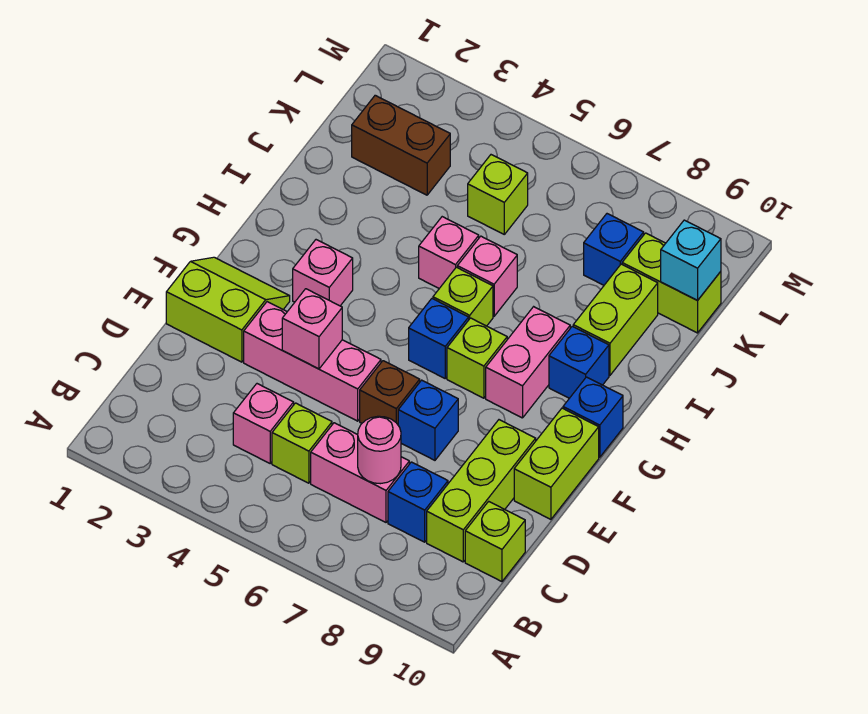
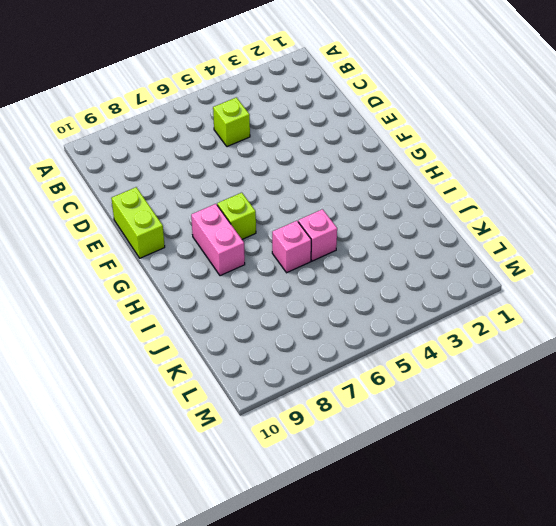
none -> pink 1x1 brick [233,384,294,463]
none -> pink 1x2 brick [311,423,409,522]
none -> blue 1x1 brick [388,462,448,542]

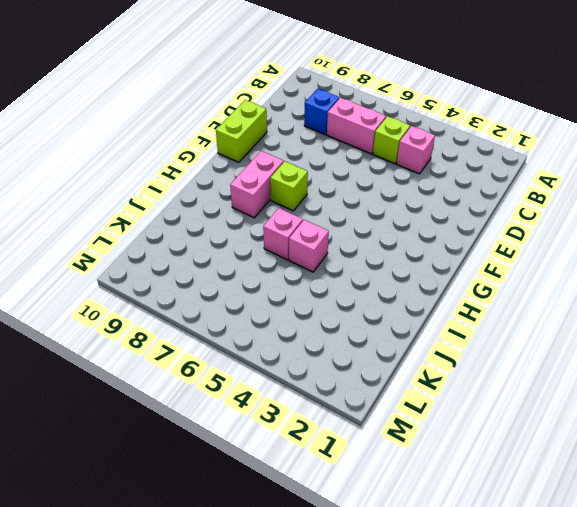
none -> lime 1x3 brick [427,420,536,562]
none -> lime 1x1 brick [465,501,525,582]
none -> lime 2x2 slope [166,257,290,362]

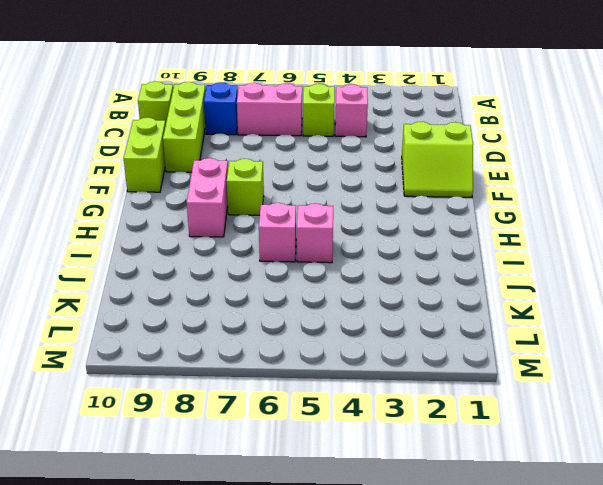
none -> pink 1x3 brick [244,302,381,421]
none -> brown 1x1 brick [360,361,420,424]
none -> blue 1x1 brick [398,380,458,460]

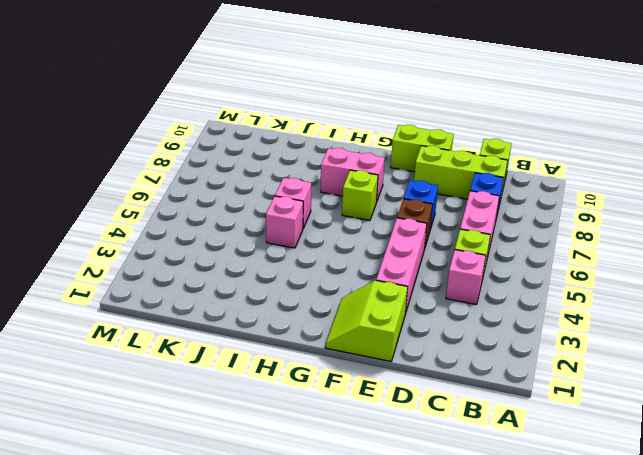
none -> pink 1x1 brick [293,240,353,306]
none -> blue 1x1 brick [409,299,469,378]
none -> blue 1x1 brick [563,377,623,457]

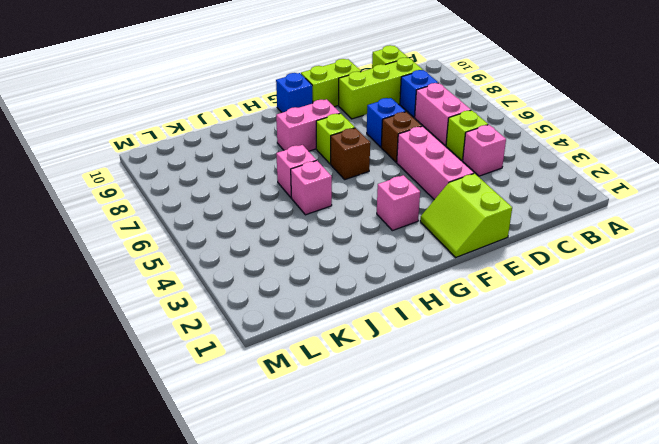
brown 1x1 brick [331,128,370,179] -> blue 1x1 brick [409,299,469,378]
none -> lime 1x1 brick [433,267,493,326]
none -> blue 1x1 brick [549,326,609,398]
none -> lime 1x2 brick [573,264,658,375]

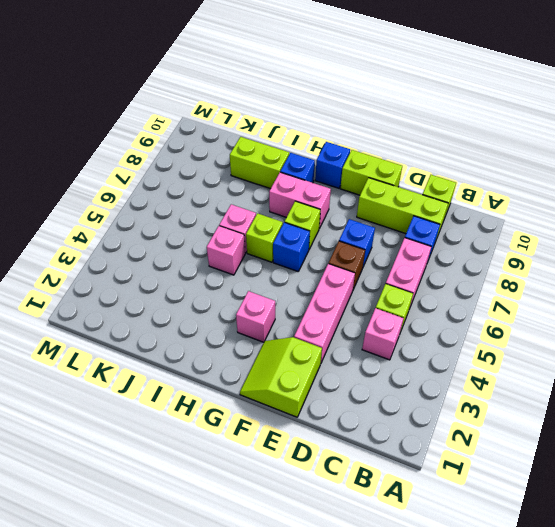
none -> brown 1x2 brick [352,95,450,195]
none -> lime 1x1 brick [468,155,528,234]
none -> blue 1x1 brick [584,214,644,285]

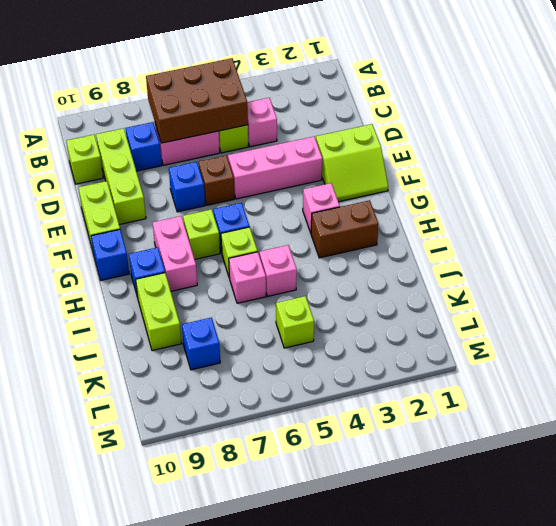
brown 2x3 brick [146,58,248,143] -> pink 1x1 round brick [358,416,401,484]
brown 1x2 brick [311,200,379,258] -> brown 1x2 brick moved to [352,95,450,195]
none -> lime 1x2 brick [622,233,721,333]
none -> pink 1x1 brick [282,289,342,369]
none -> cyan 1x1 brick [661,220,721,301]

